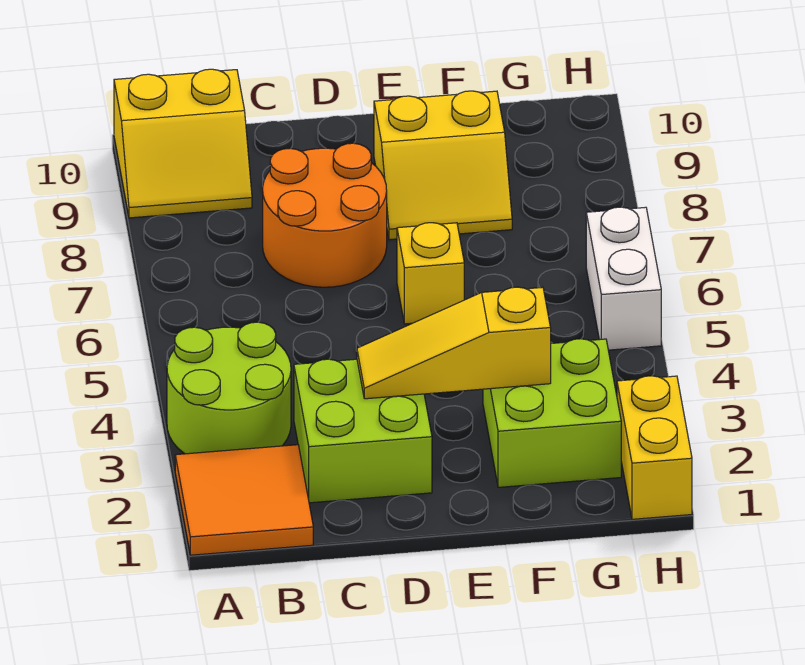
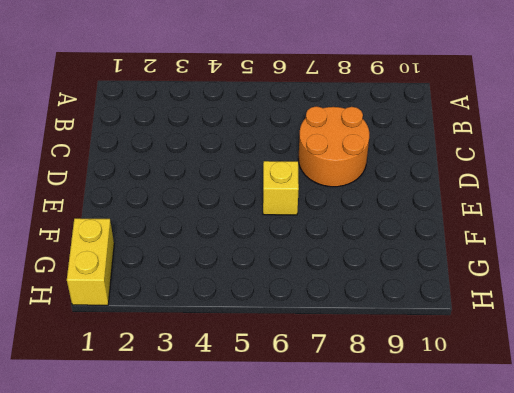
yellow 1x2 brick [67,218,114,305] -> yellow 1x2 brick turned to [617,376,692,519]
none -> orange 2x2 tile [175,445,313,555]
none -> lime 2x2 round brick [167,322,291,454]

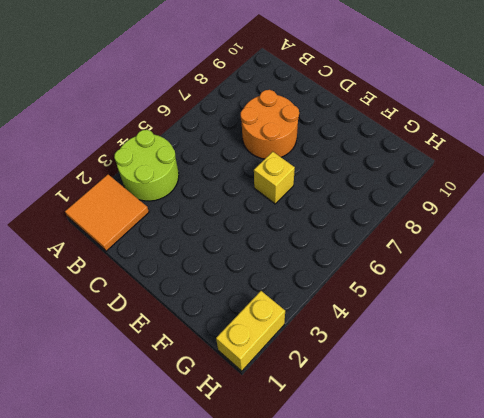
none -> yellow 2x2 slope [114,69,252,218]
none -> lime 2x2 brick [294,359,432,503]

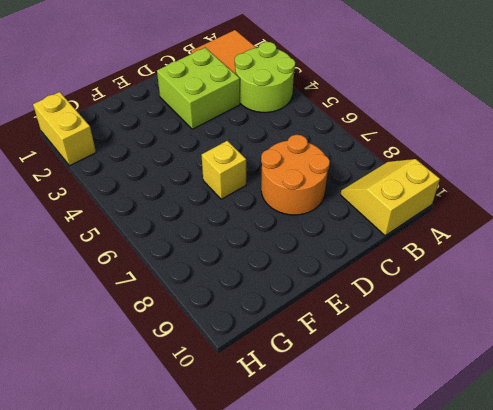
none -> yellow 2x2 slope [374,91,512,240]
none -> lime 2x2 brick [483,339,621,487]

